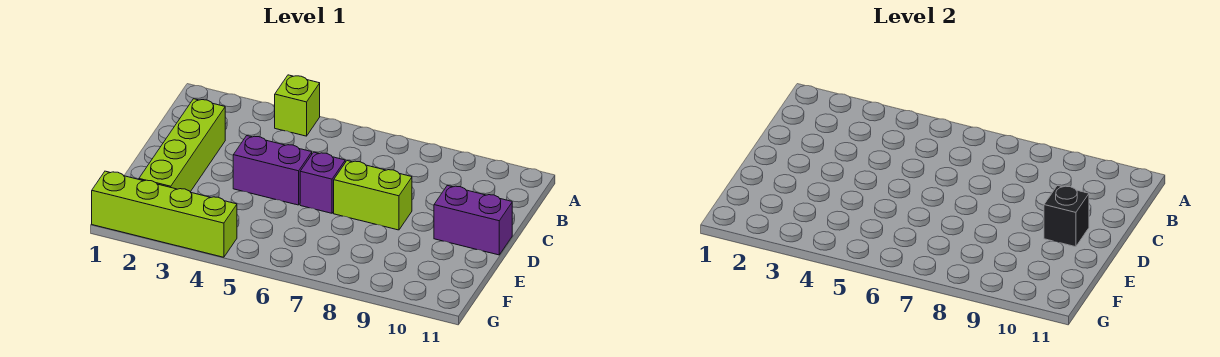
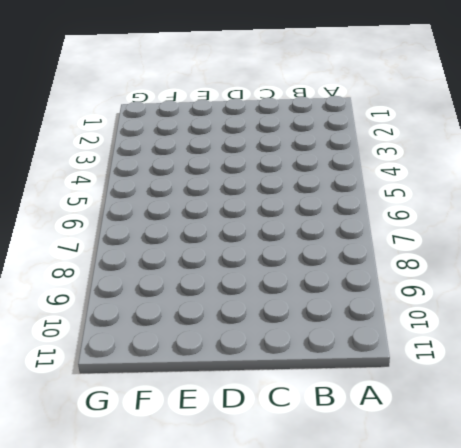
none -> lime 1x1 brick [275,75,320,136]
none -> lime 1x4 brick [139,99,225,192]

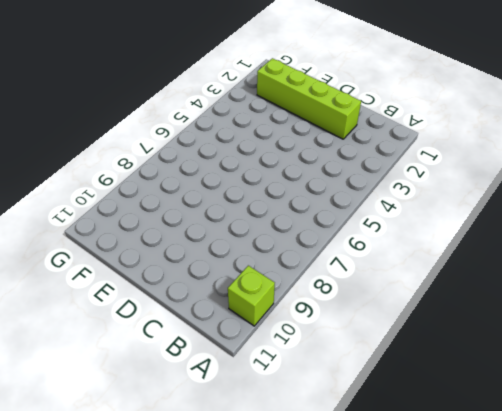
lime 1x1 brick [228,266,275,326] -> lime 1x1 brick moved to [275,75,320,136]
none -> purple 1x2 brick [233,136,312,205]
none -> purple 1x1 brick [300,152,345,213]

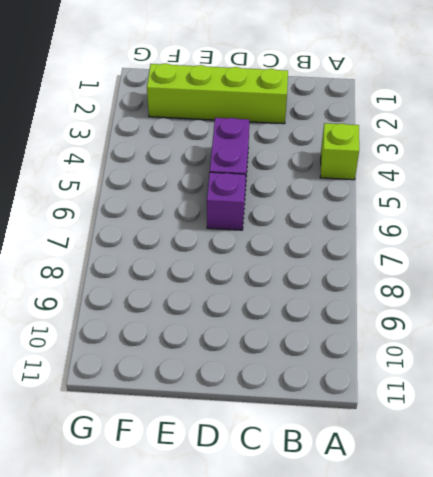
none -> lime 1x2 brick [334,161,412,230]
none -> purple 1x2 brick [434,185,512,255]

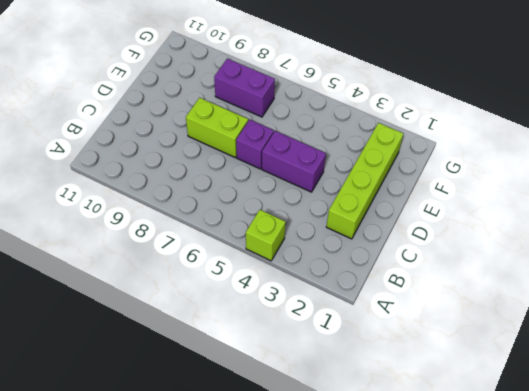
purple 1x2 brick [214,59,275,117] -> purple 1x2 brick moved to [434,185,512,255]
none -> lime 1x4 brick [92,171,237,257]
none -> black 1x1 brick [1044,185,1089,247]

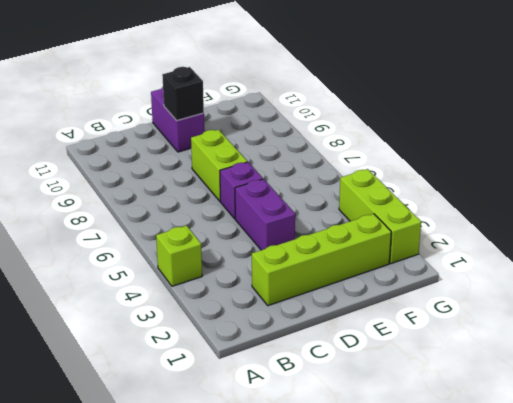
lime 1x3 brick [339,169,421,264] -> lime 1x4 brick [92,171,237,257]

